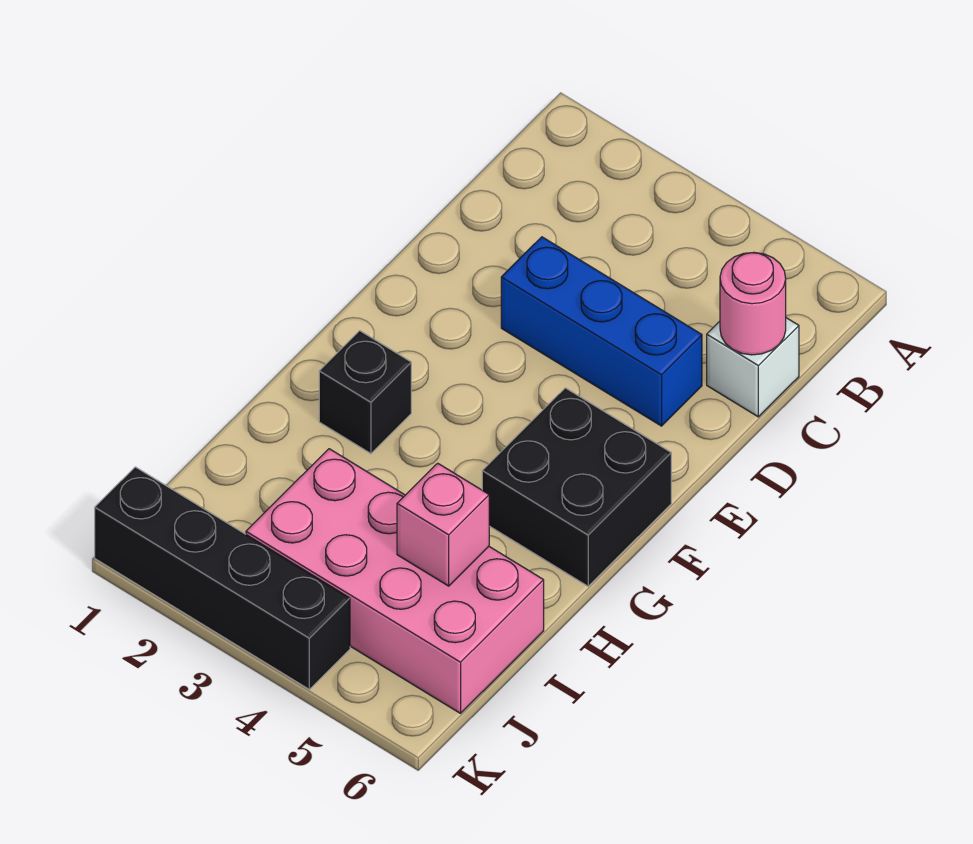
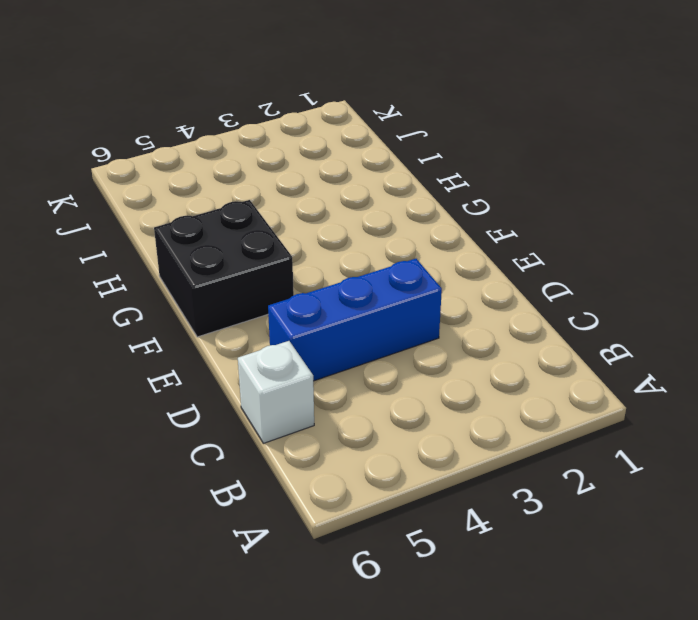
none -> black 1x1 brick [319,331,411,454]
none -> pink 2x4 brick [246,449,544,713]

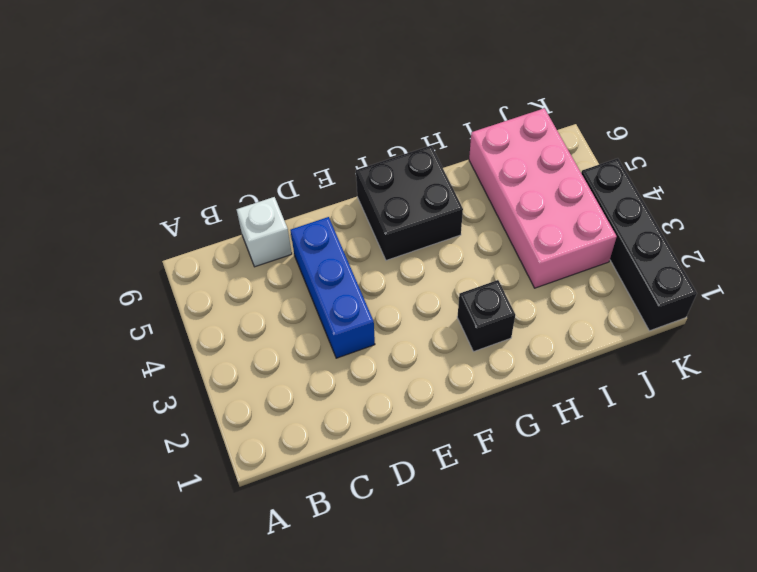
none -> pink 1x1 round brick [720,252,786,355]
none -> pink 1x1 brick [397,463,489,586]

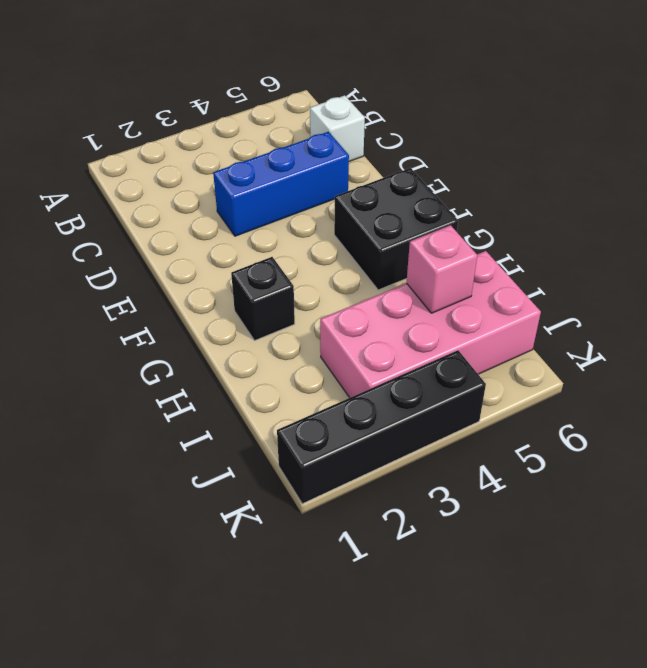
none -> pink 1x1 round brick [720,252,786,355]

